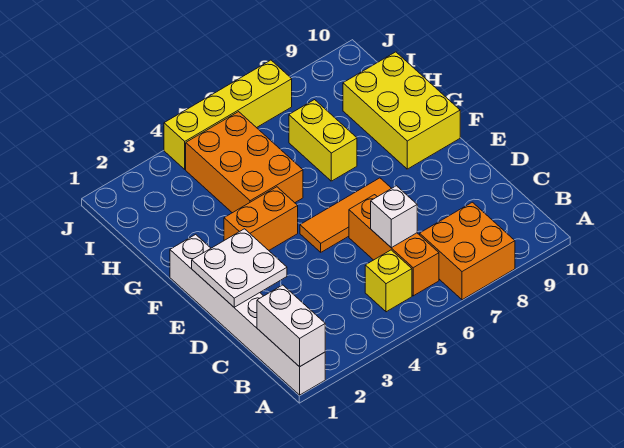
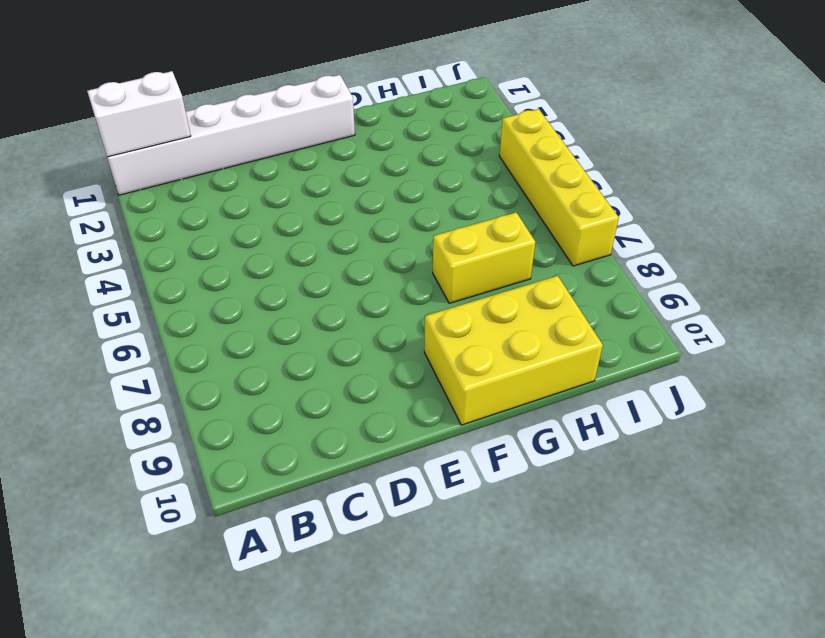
none -> orange 2x2 brick [420,202,515,300]
none -> yellow 1x1 brick [365,250,412,312]
none -> orange 1x3 brick [349,195,439,296]

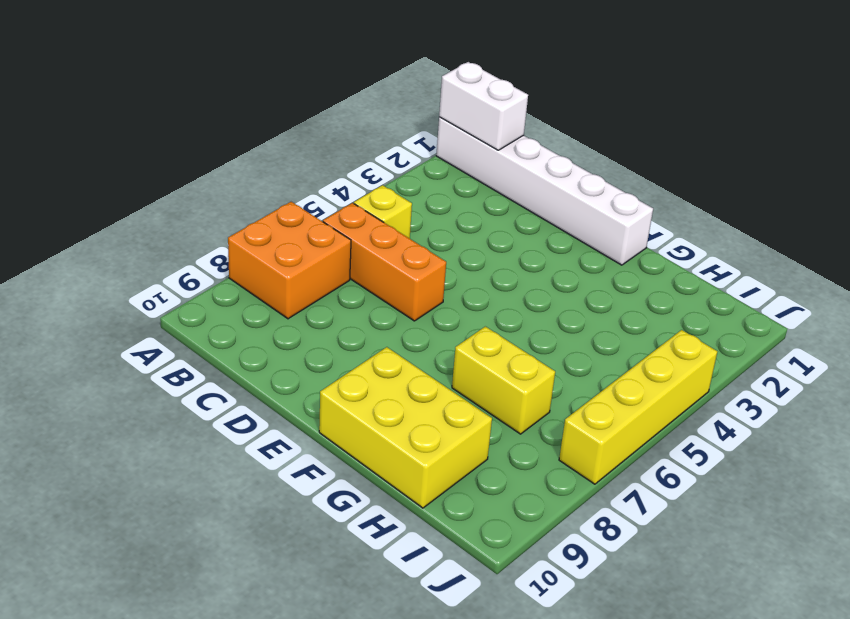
none -> orange 1x3 tile [300,178,391,252]
none -> orange 1x2 brick [224,187,298,250]
none -> orange 2x3 brick [186,112,303,213]

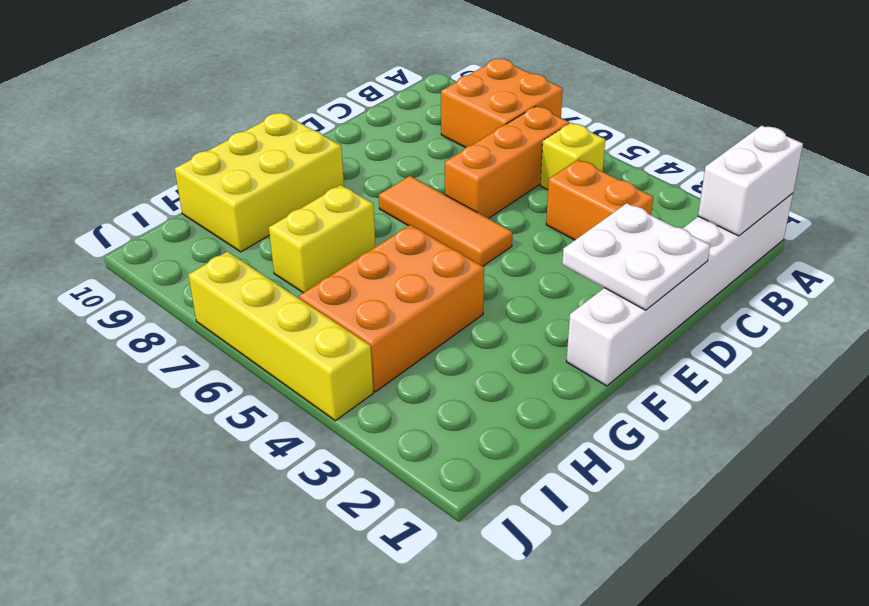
orange 1x2 brick [546,160,653,240] -> orange 1x2 brick moved to [224,187,298,250]
none -> white 1x1 brick [371,186,417,248]

